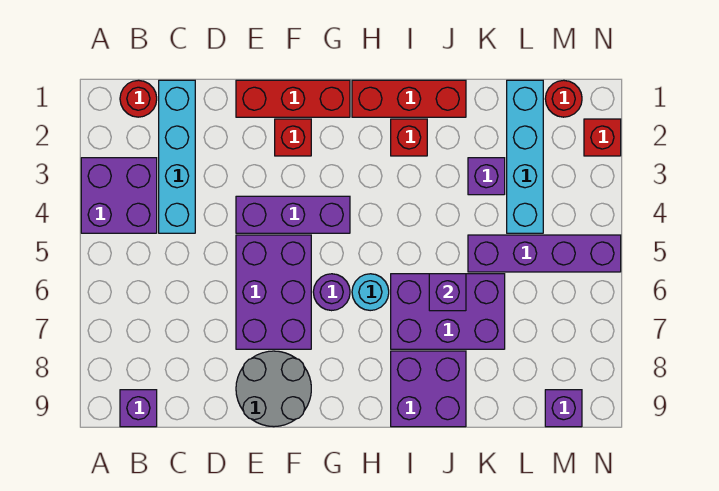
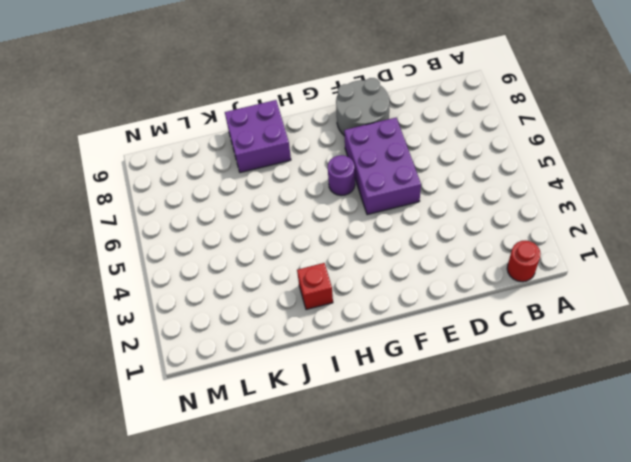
none -> purple 2x2 brick [81,158,157,233]
none -> purple 1x1 brick [120,390,157,427]
none -> cyan 1x4 brick [159,80,195,233]

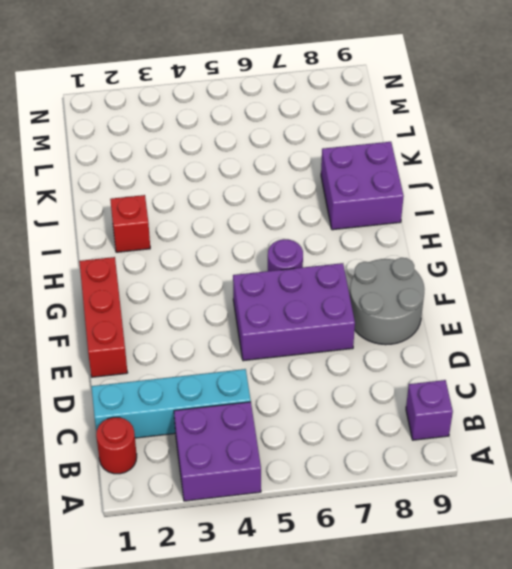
none -> purple 1x3 brick [236,196,350,233]
none -> red 1x1 brick [275,119,311,156]
none -> red 1x3 brick [352,80,466,117]

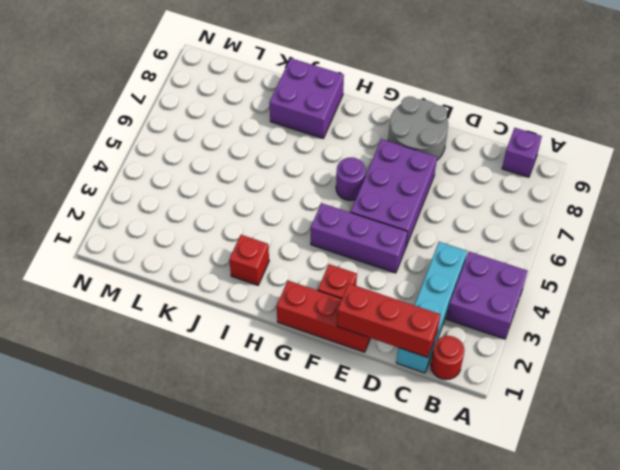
red 1x3 brick [337,284,441,358] -> red 1x3 brick moved to [352,80,466,117]
none -> cyan 1x1 round brick [352,274,389,311]
none -> purple 2x3 brick [391,274,505,349]
none -> purple 1x1 brick [468,158,505,195]

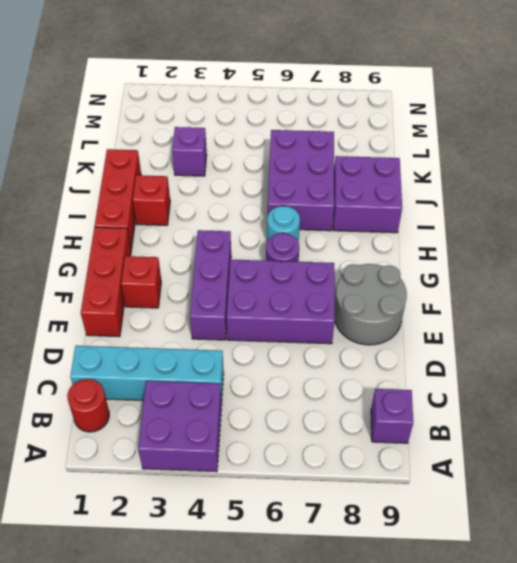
none -> purple 1x4 brick [468,235,621,272]
none -> cyan 1x4 brick [507,80,543,233]
none -> red 1x1 round brick [545,80,582,117]

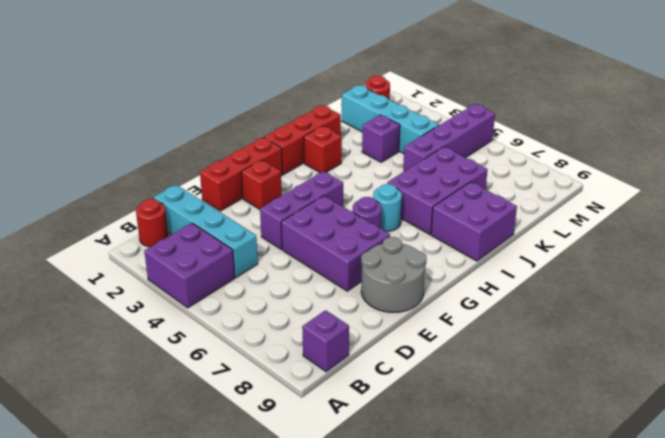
none -> purple 1x1 brick [545,390,582,427]
none -> red 1x1 brick [584,119,621,156]
none -> purple 1x1 brick [429,274,466,311]

